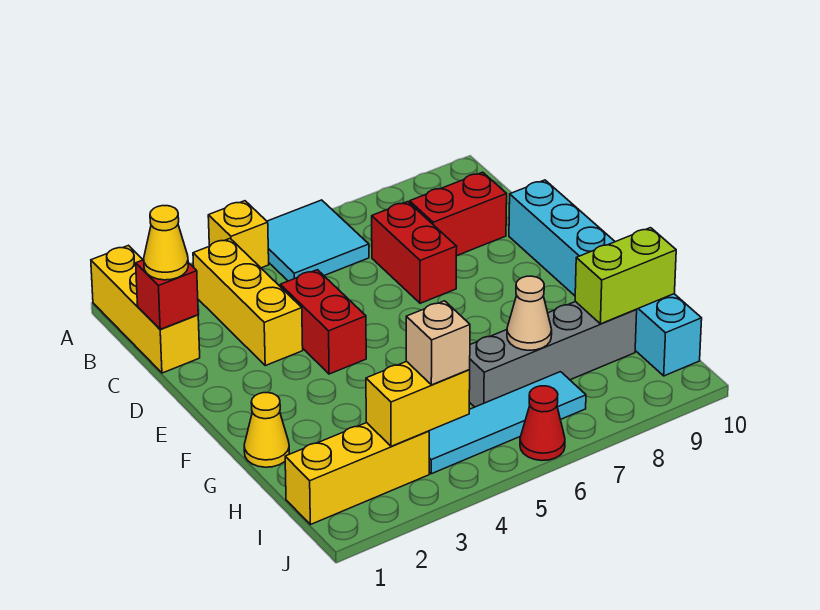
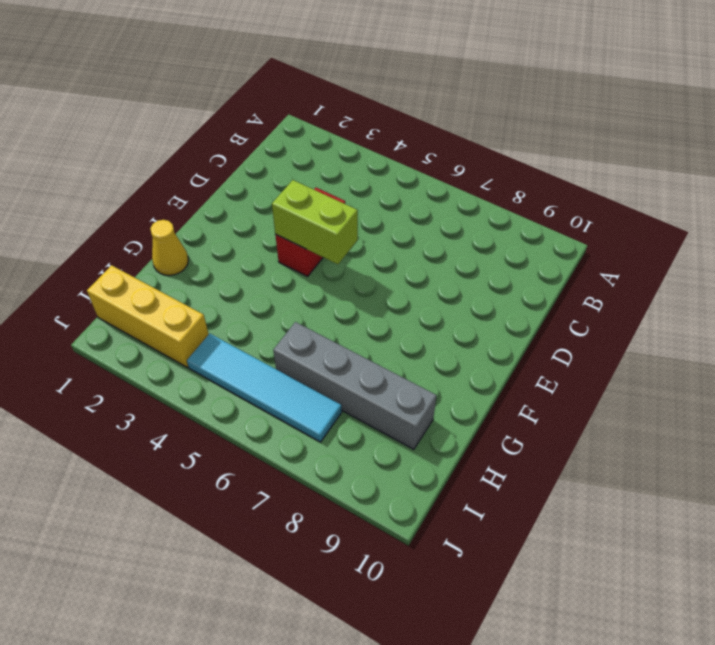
lime 1x2 brick [272,180,358,264] -> lime 1x2 brick moved to [575,228,676,324]
none -> yellow 1x3 brick [91,245,200,373]
none -> yellow 1x1 brick [208,201,269,268]
none -> cyan 2x2 tile [267,200,369,281]

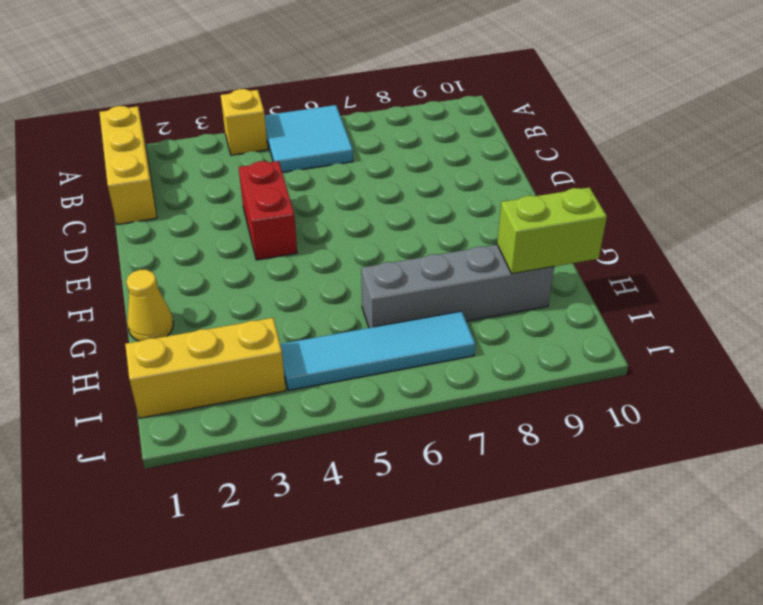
none -> yellow 1x3 brick [193,239,303,366]
none -> red 1x2 brick [372,202,457,303]
none -> red 1x2 brick [410,172,507,256]

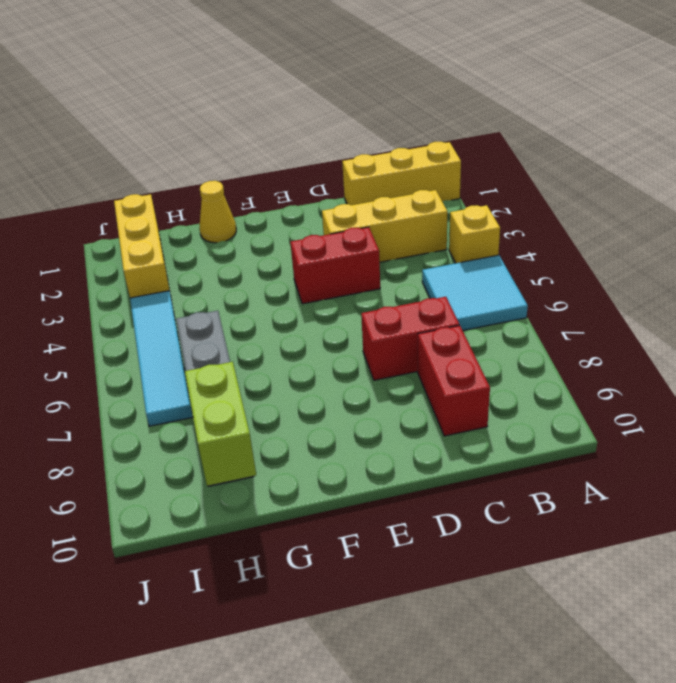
none -> cyan 1x6 brick [509,180,702,376]
none -> red 1x1 cone [520,386,565,461]
none -> red 1x1 brick [136,260,198,329]

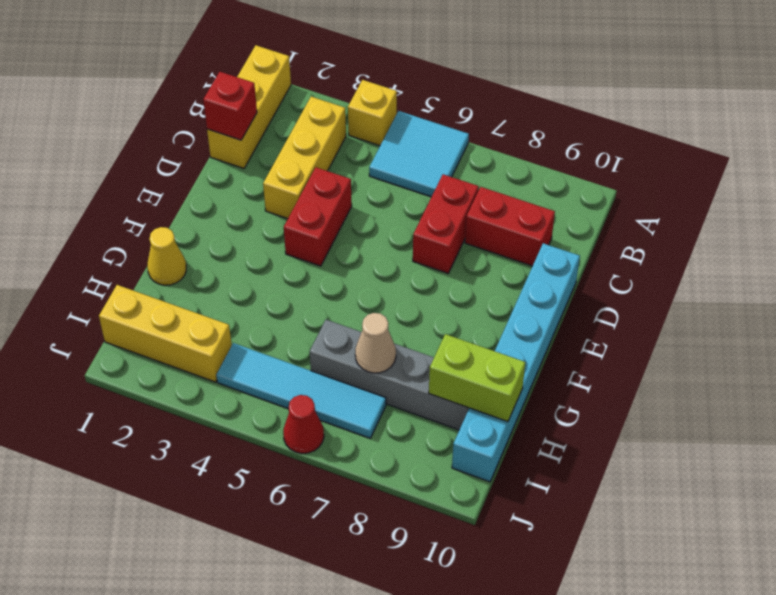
none -> yellow 1x2 brick [366,361,470,446]
none -> yellow 1x1 cone [144,206,188,280]
none -> tan 1x1 brick [406,301,470,385]

